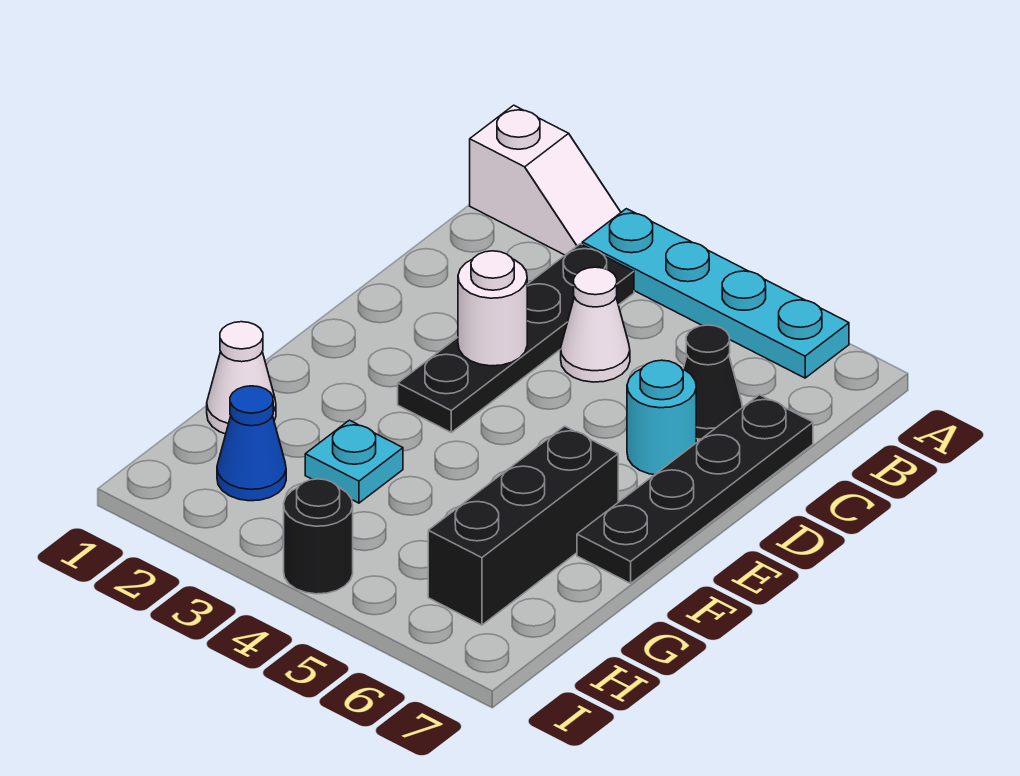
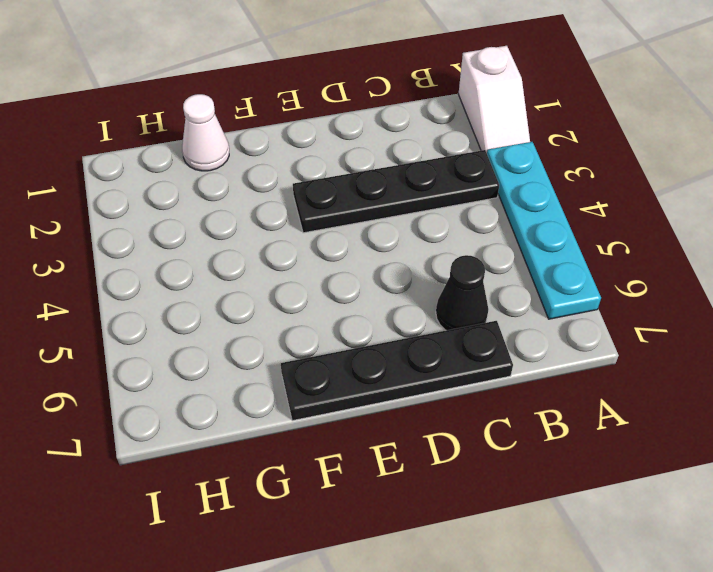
none -> white 1x1 cone [561,267,630,382]
none -> cyan 1x1 round brick [627,360,696,475]
none -> black 1x3 brick [428,426,618,625]

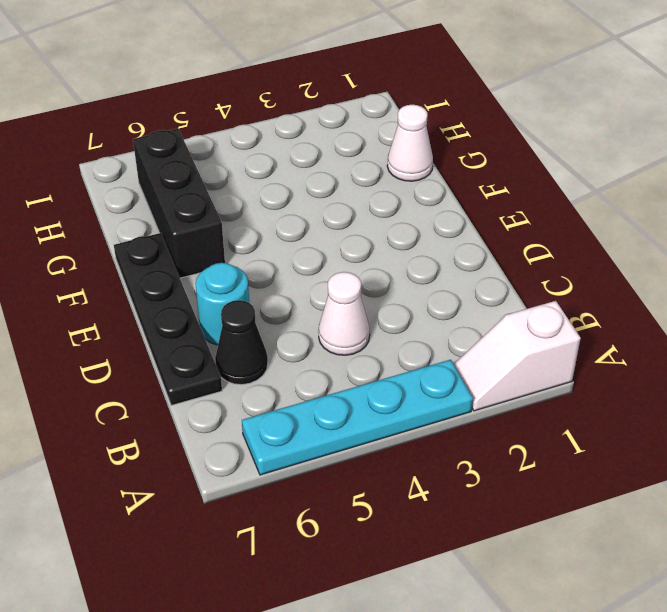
none -> black 1x4 plate [398,244,634,432]
none -> cyan 1x1 plate [305,420,403,503]
none -> blue 1x1 cone [217,386,286,501]

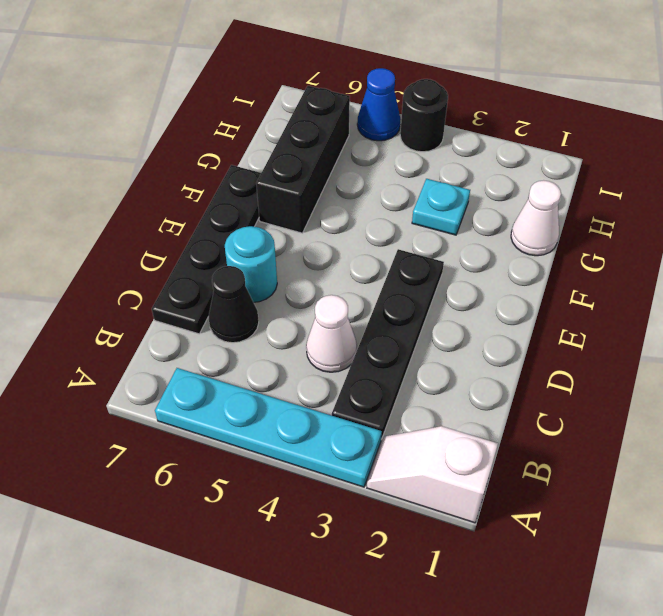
blue 1x1 cone [357,68,401,141] -> blue 1x1 cone moved to [217,386,286,501]
none -> white 1x1 round brick [458,251,527,366]

